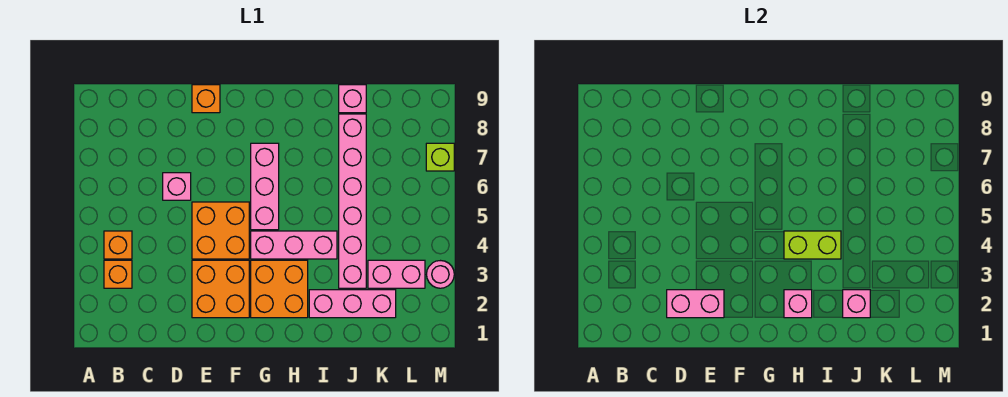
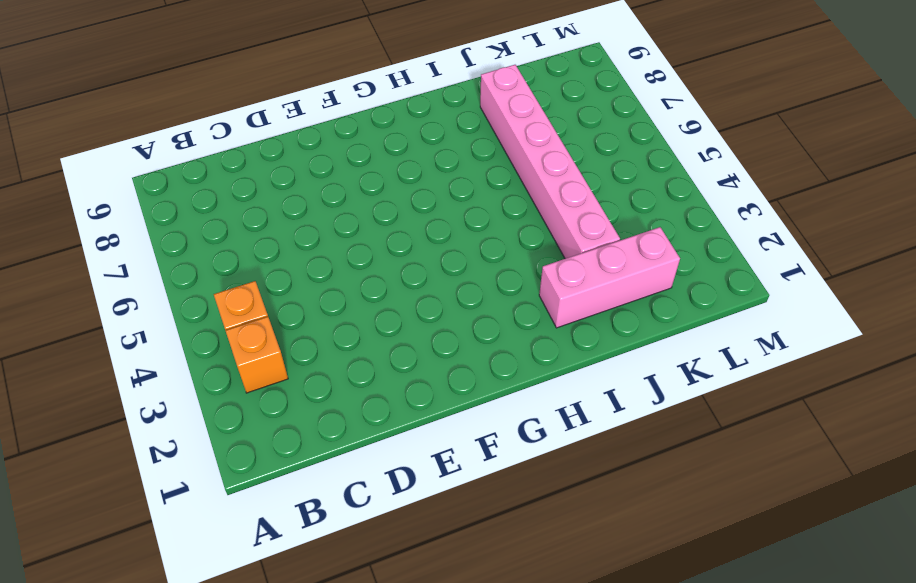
none -> pink 1x1 brick [163,173,191,200]
none -> orange 2x2 brick [192,260,249,318]
none -> orange 2x2 brick [192,202,249,259]

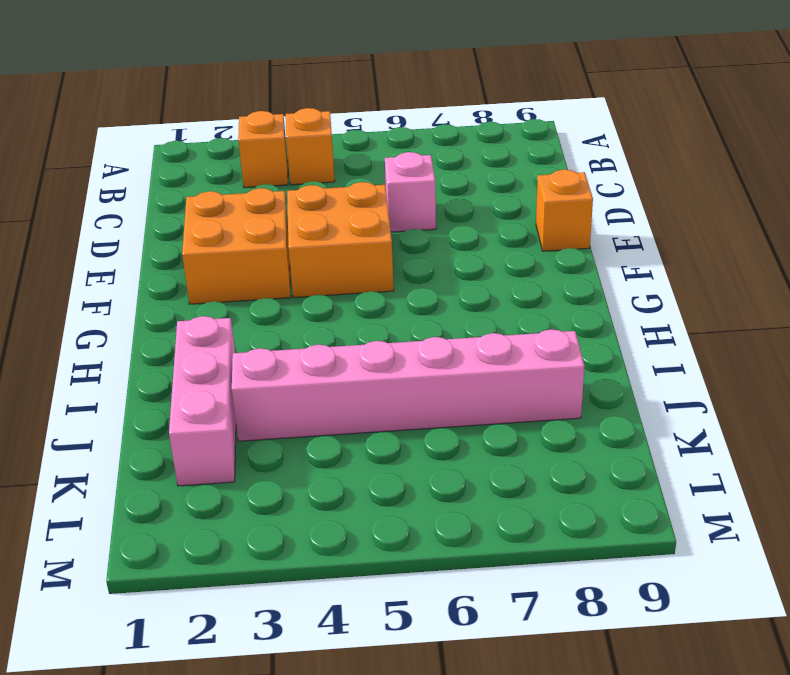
none -> orange 2x2 brick [251,260,308,318]
none -> pink 1x3 brick [251,231,337,259]
none -> pink 1x3 brick [251,143,279,230]

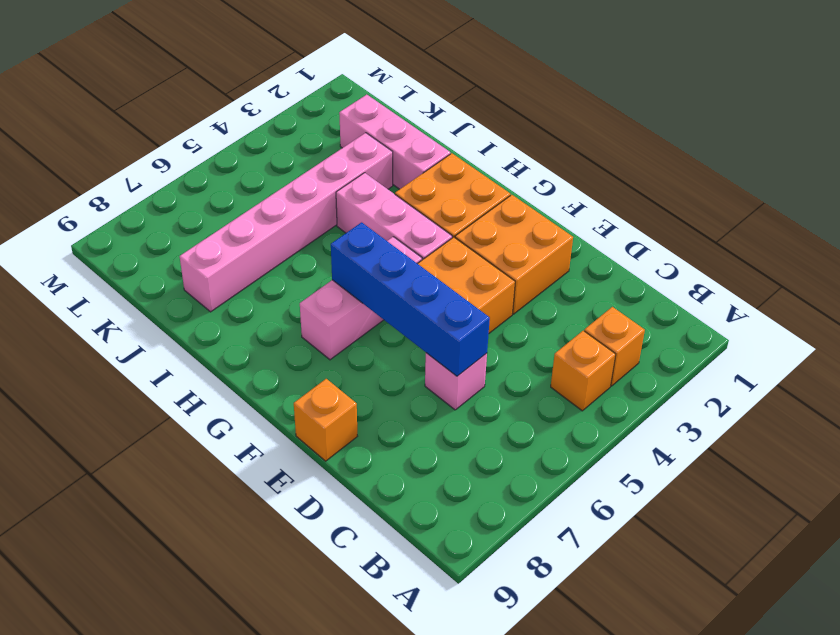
blue 1x4 brick [331,222,490,376] -> none
none -> pink 1x1 brick [339,85,366,113]
none -> pink 1x2 brick [368,260,425,288]
none -> pink 1x1 round brick [427,261,454,288]

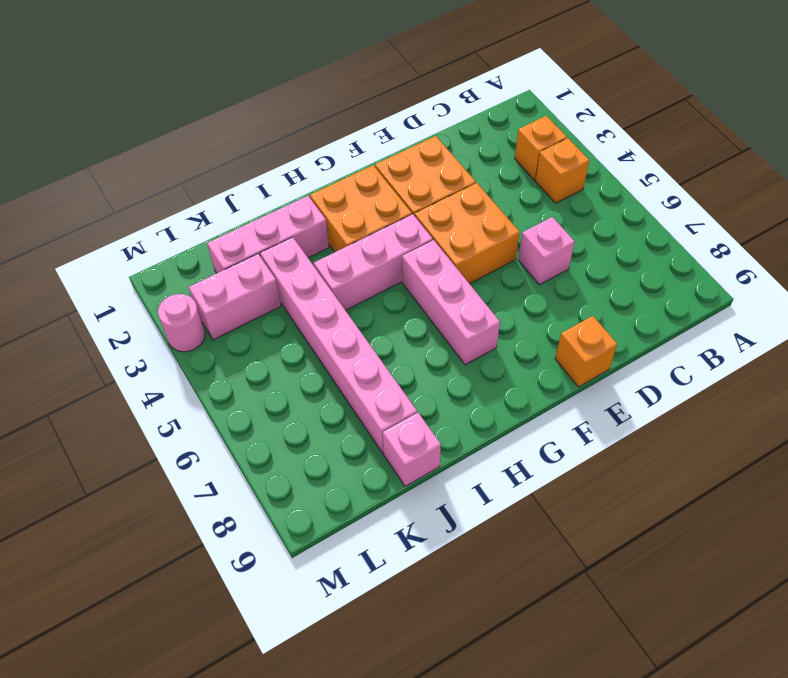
none -> lime 1x1 brick [426,143,454,171]
none -> pink 1x2 brick [667,290,724,318]
none -> pink 1x1 brick [784,290,812,318]

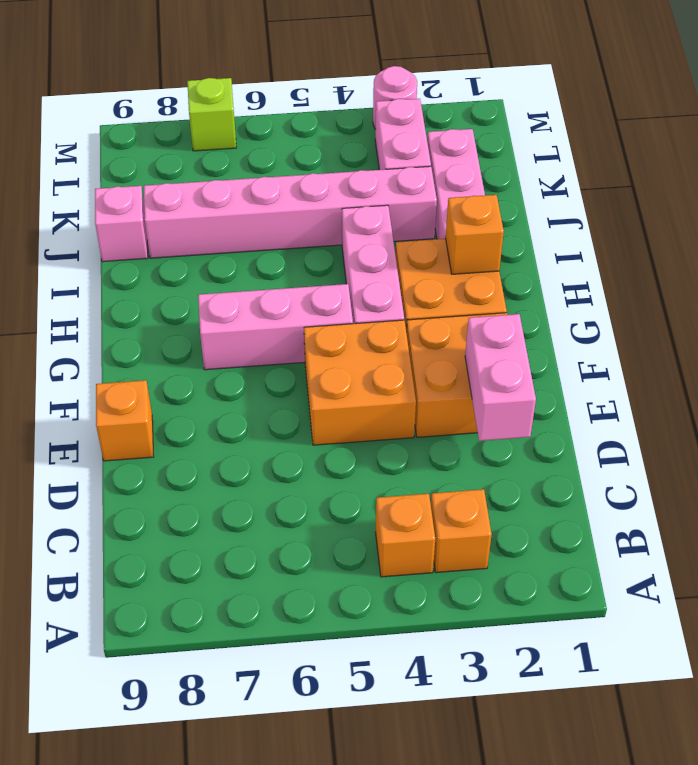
orange 1x1 brick [446,195,504,274] -> pink 1x1 brick [784,290,812,318]
none -> pink 1x1 brick [163,173,191,200]
none -> lime 1x2 brick [784,231,841,259]
none -> pink 1x1 brick [843,290,870,318]

